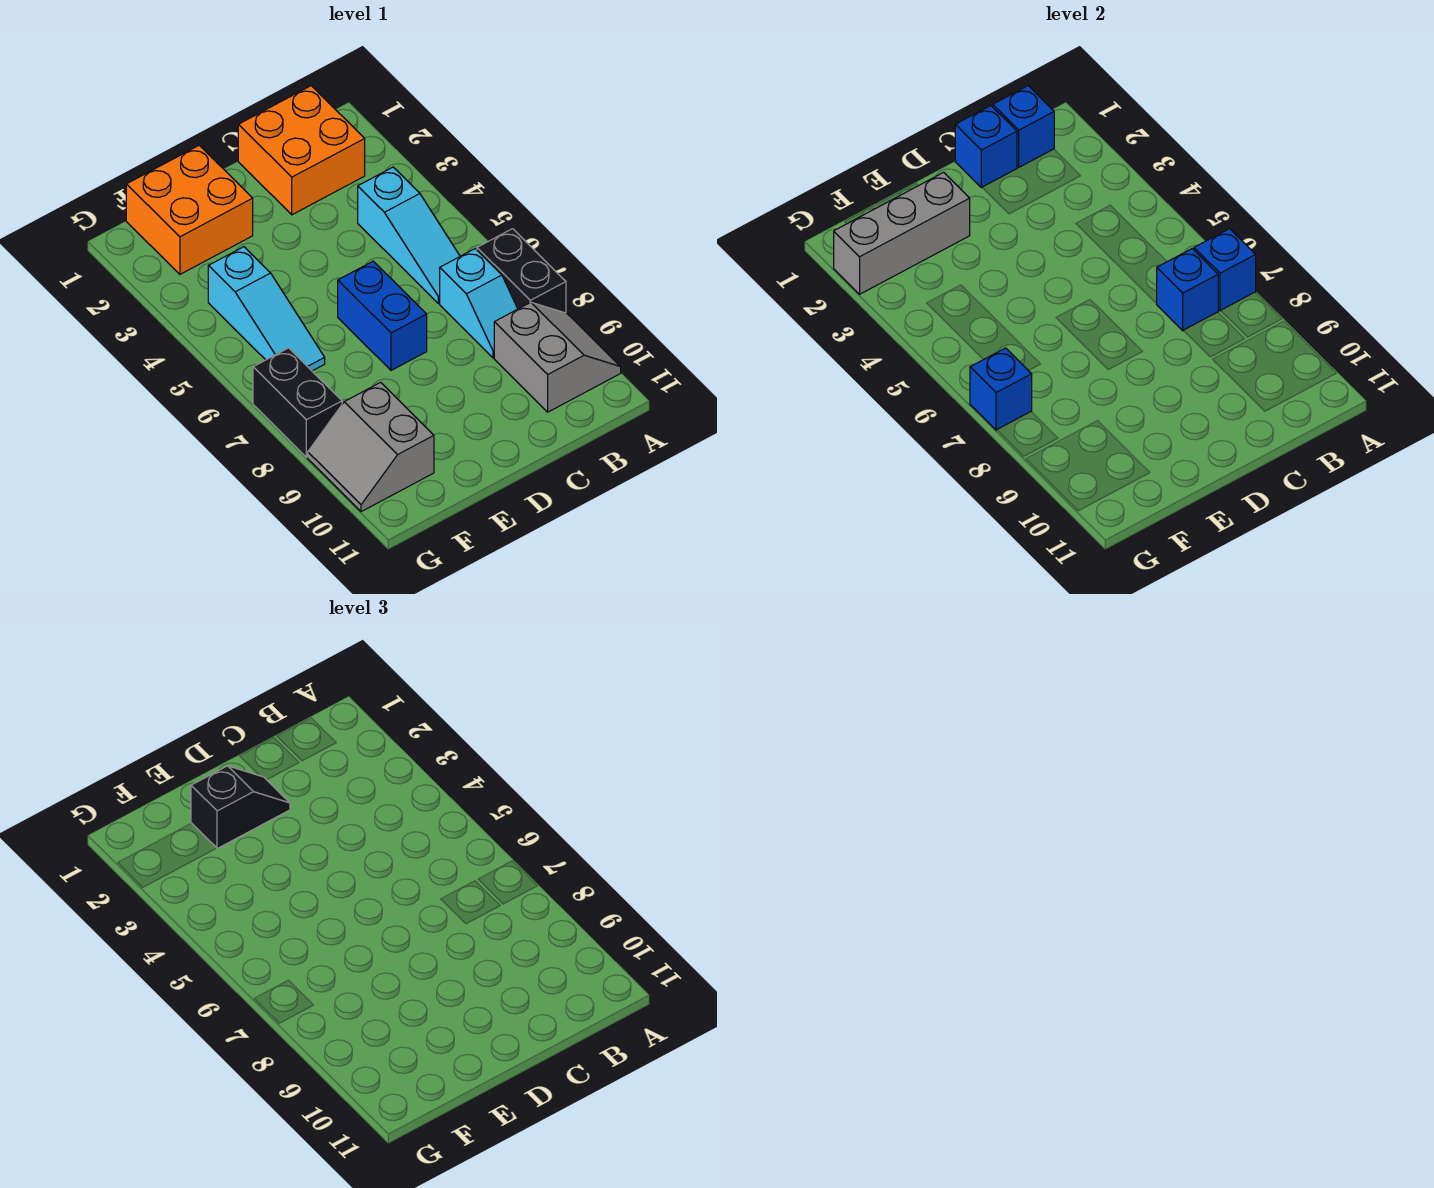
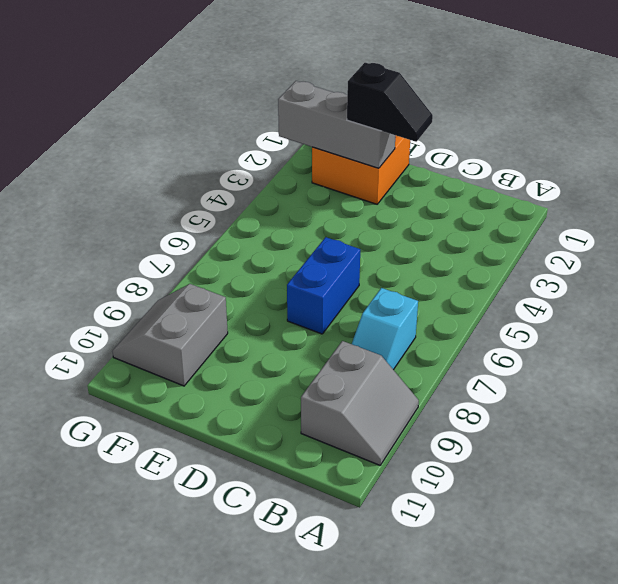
none -> black 1x2 brick [477,229,566,313]
none -> orange 2x2 brick [238,86,365,215]
none -> cyan 1x3 slope [358,167,460,304]

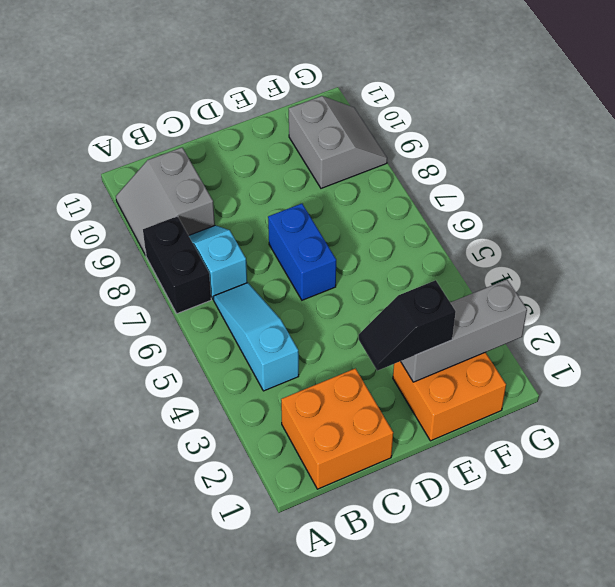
none -> cyan 1x3 slope [208,247,325,371]
none -> black 1x2 brick [253,348,342,457]
none -> blue 1x1 brick [1194,229,1256,311]

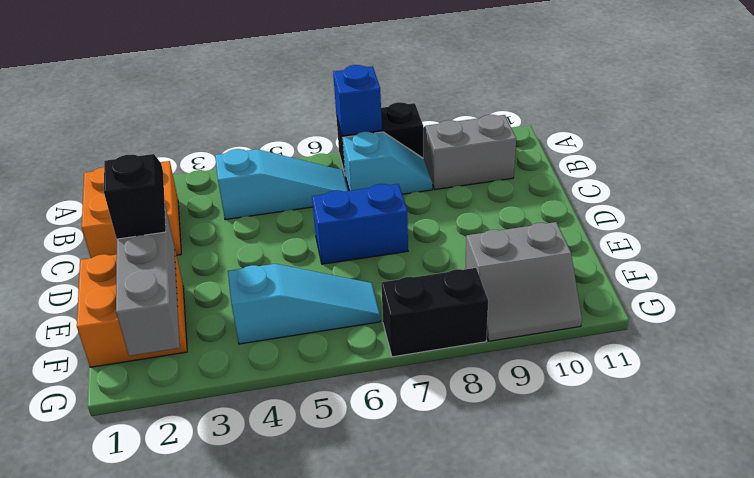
none -> blue 1x1 brick [993,86,1054,167]
none -> blue 1x1 brick [1157,249,1218,331]
none -> blue 1x1 brick [955,106,1017,188]

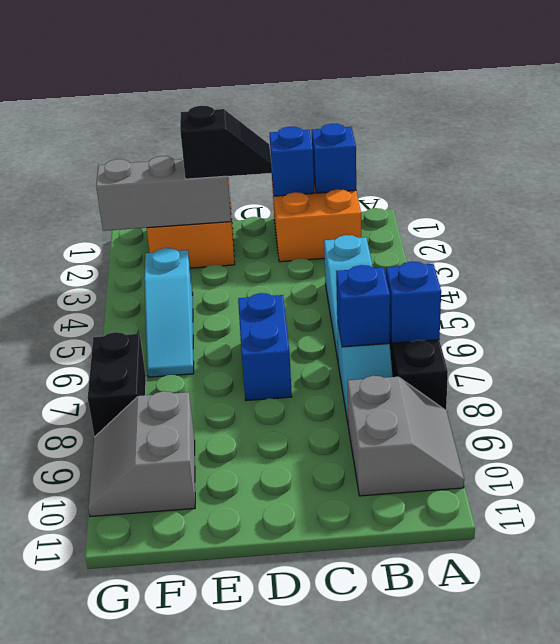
none -> blue 1x1 brick [970,348,1032,430]

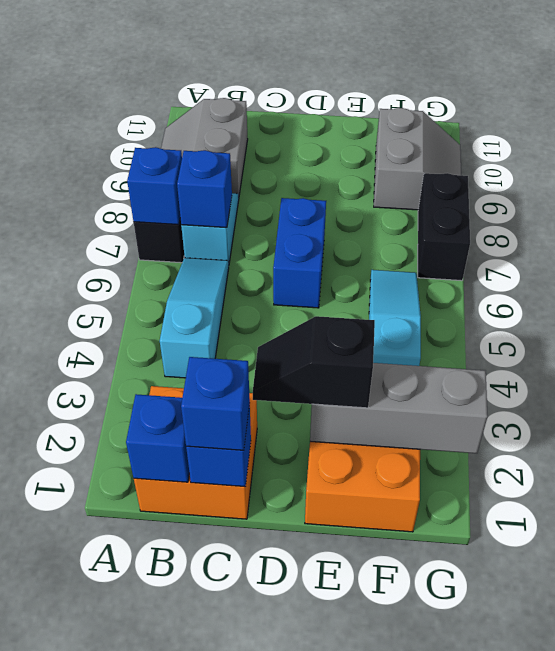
blue 1x1 brick [181,357,250,450] -> blue 1x1 brick moved to [970,348,1032,430]

